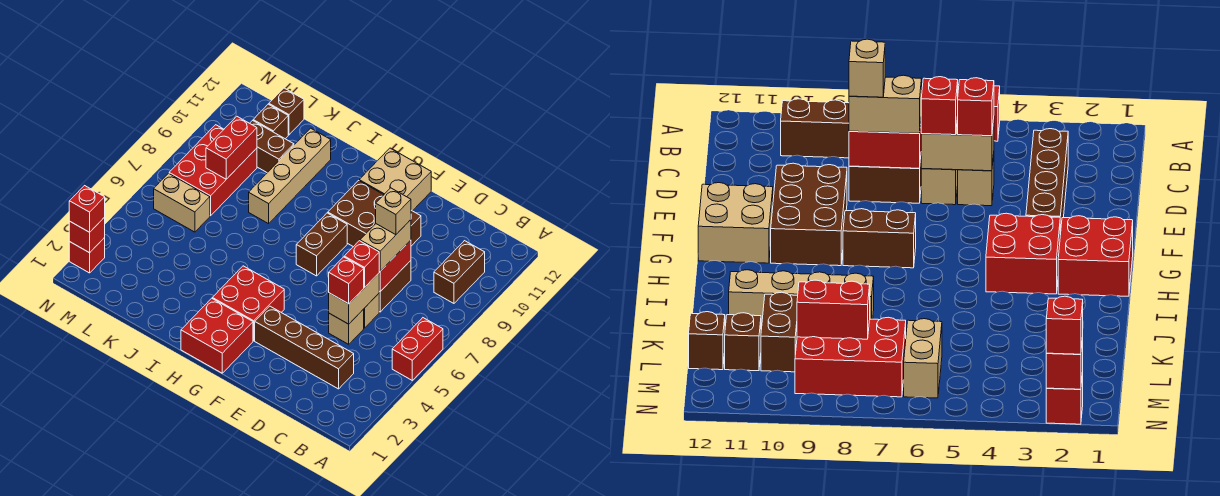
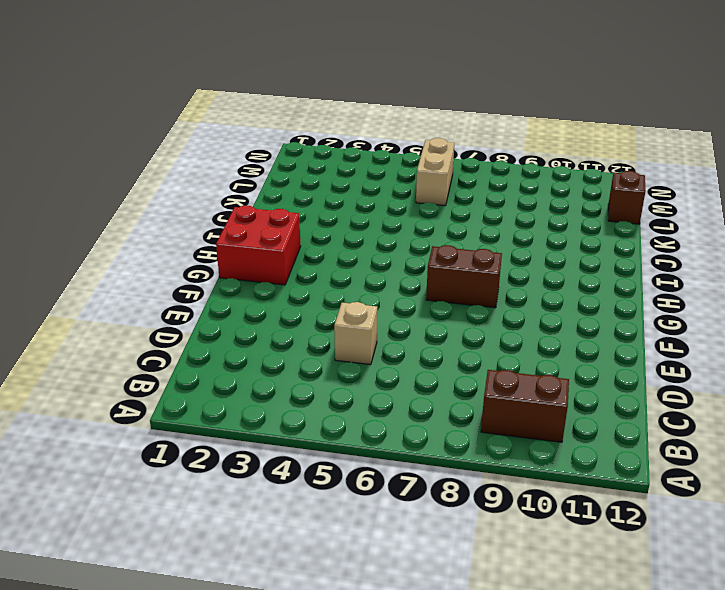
none -> red 1x2 brick [392,318,443,380]
none -> brown 1x4 brick [255,306,354,389]
none -> tan 1x1 brick [364,294,379,328]

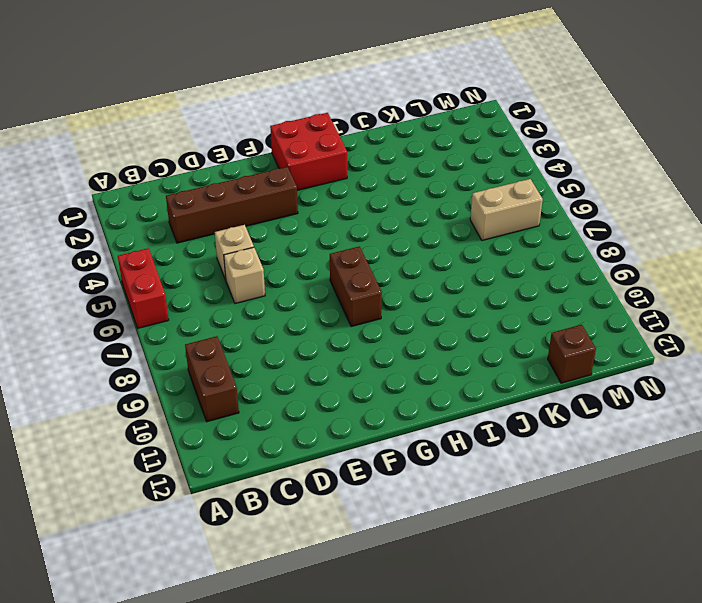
none -> brown 1x2 brick [379,261,411,312]
none -> brown 2x3 brick [328,181,421,247]
none -> tan 2x2 brick [359,148,431,211]

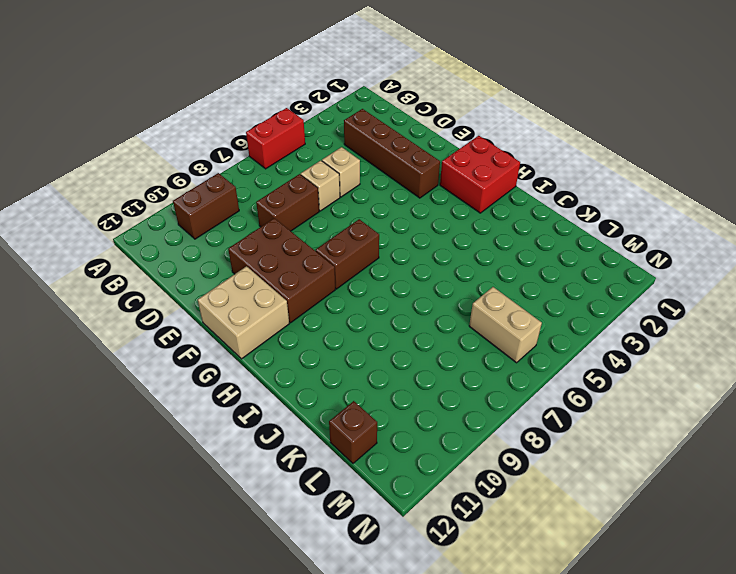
none -> red 2x2 brick [212,266,284,341]
none -> tan 1x4 brick [249,128,331,224]
none -> brown 1x2 brick [250,121,294,173]

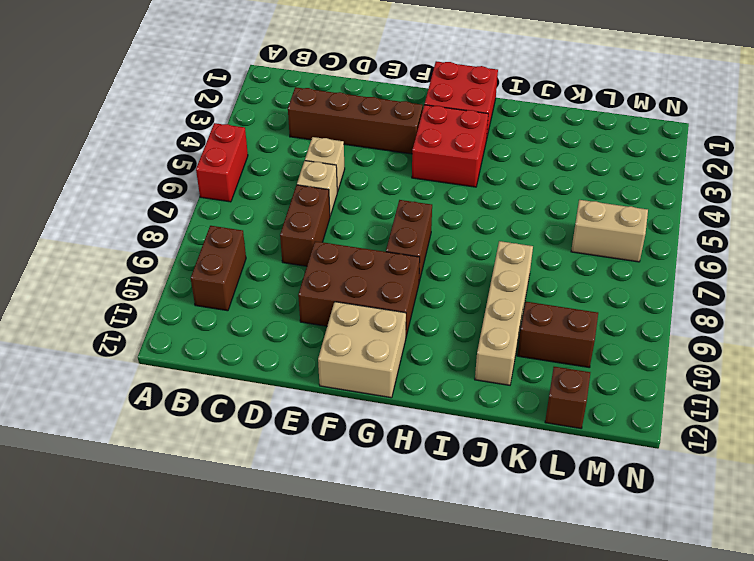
none -> red 2x3 brick [169,125,257,216]
none -> brown 1x1 brick [253,104,288,139]
none -> red 1x1 brick [69,238,105,273]

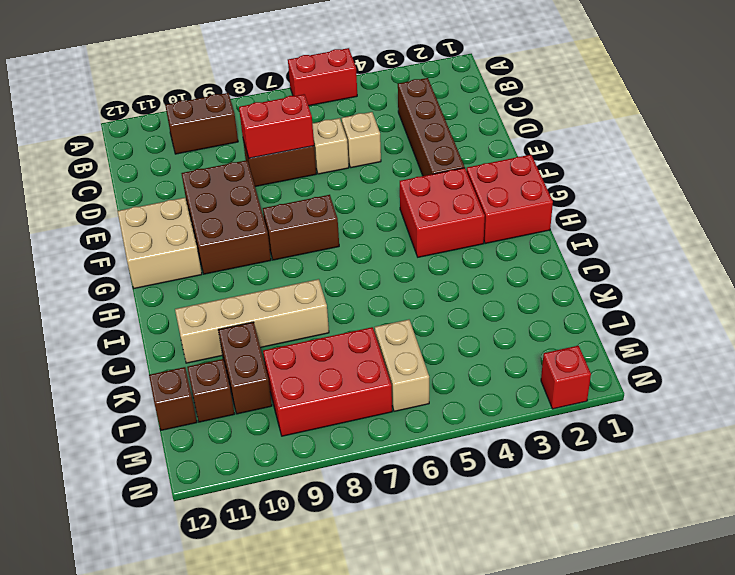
none -> tan 1x2 brick [329,273,379,324]
none -> red 1x2 brick [206,116,257,179]
none -> red 1x1 brick [69,217,105,253]

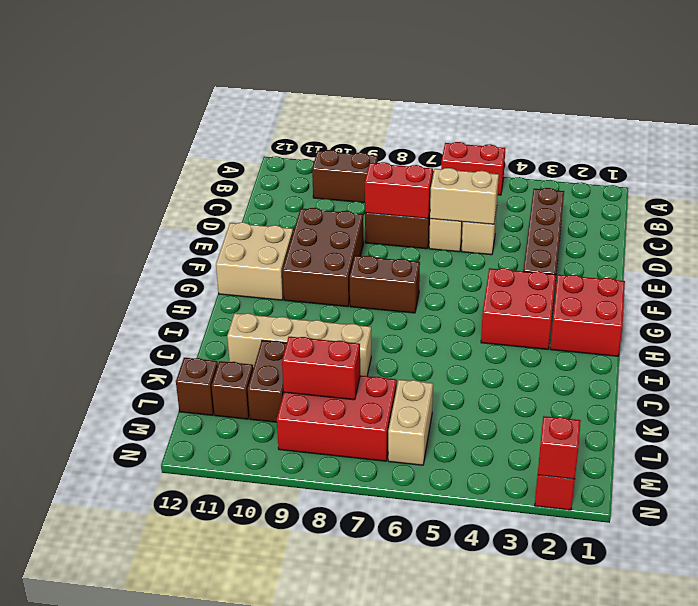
none -> red 1x1 brick [329,257,364,304]
none -> red 1x1 brick [344,241,379,287]
none -> tan 1x2 brick [360,220,411,271]

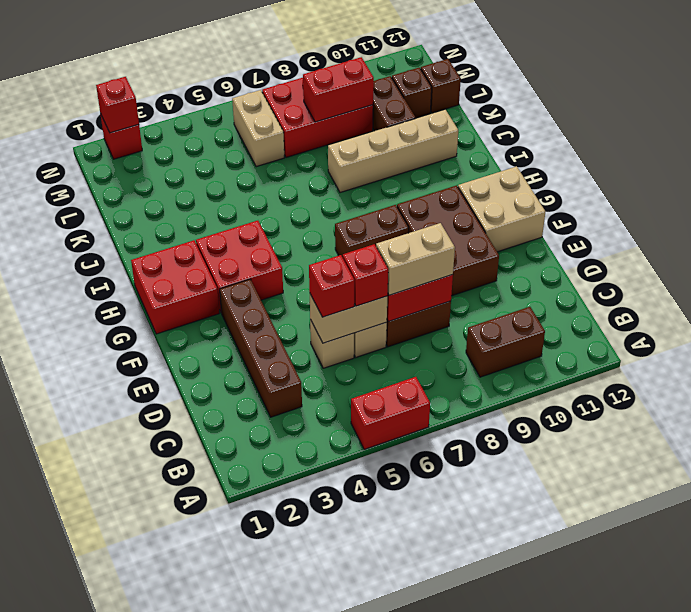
none -> red 1x1 brick [69,186,105,232]
none -> tan 1x1 brick [376,188,411,235]

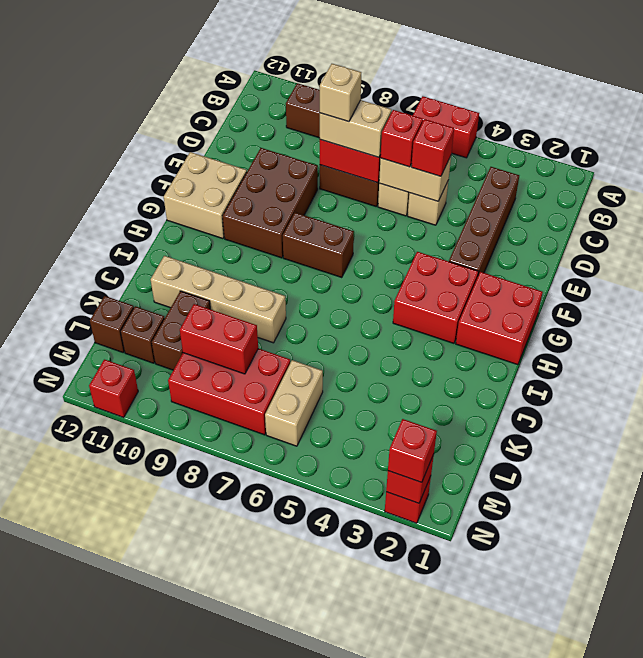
red 1x1 brick [89,359,138,417] -> none

